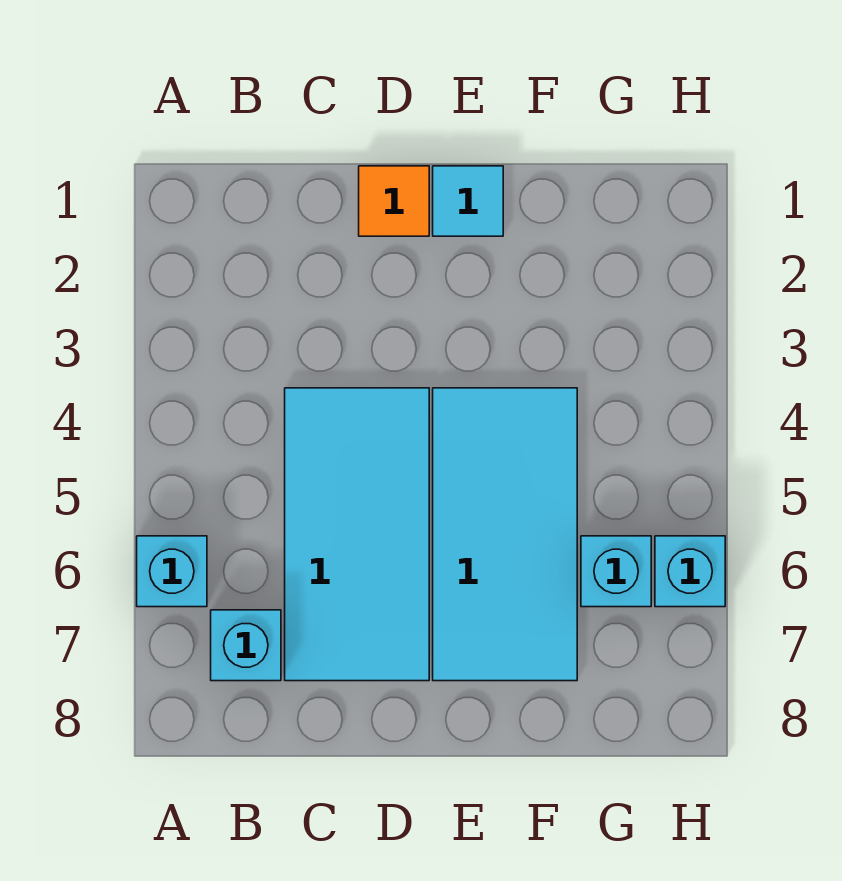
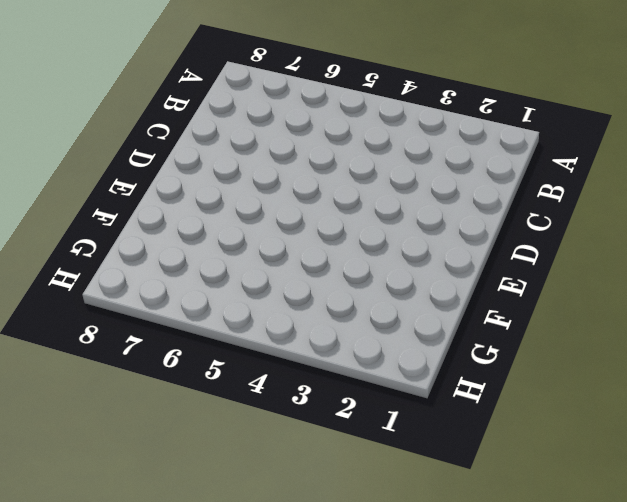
none -> cyan 1x1 brick [137,536,207,607]
none -> cyan 1x1 brick [211,610,281,681]

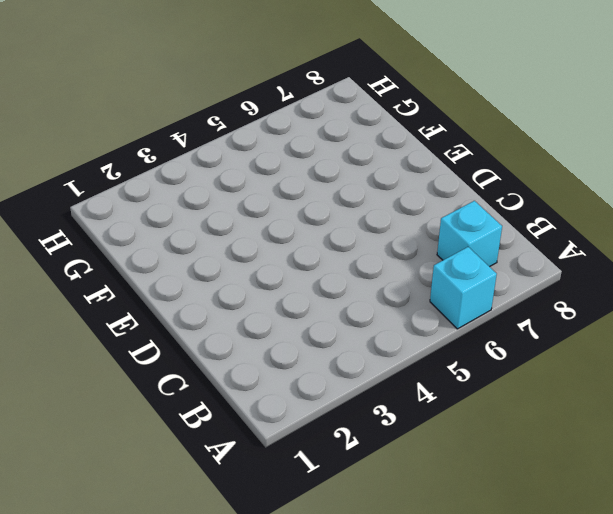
none -> cyan 2x4 tile [285,388,429,681]
none -> orange 1x1 tile [359,166,429,236]

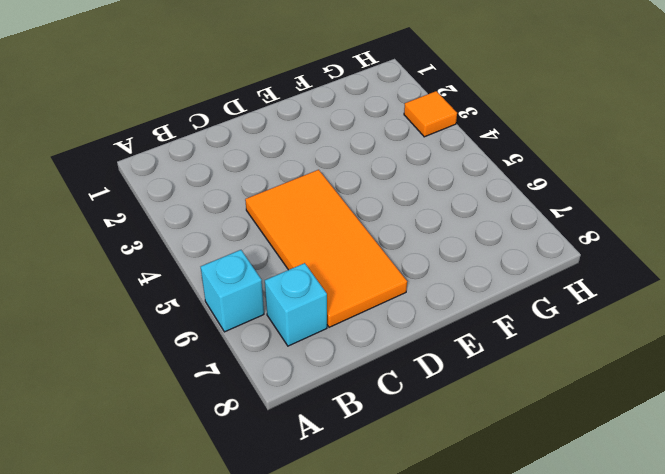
orange 2x4 tile [245,170,407,327] -> cyan 2x4 tile [285,388,429,681]
orange 1x1 tile [404,91,457,137] -> orange 1x1 tile moved to [359,166,429,236]
none -> cyan 1x1 tile [433,166,503,236]
none -> cyan 2x4 tile [433,388,577,681]

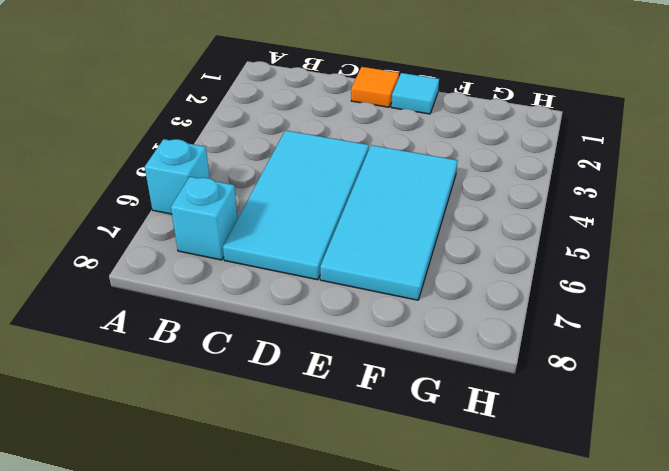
none -> cyan 1x1 brick [581,536,651,607]
none -> cyan 1x1 brick [655,536,725,607]

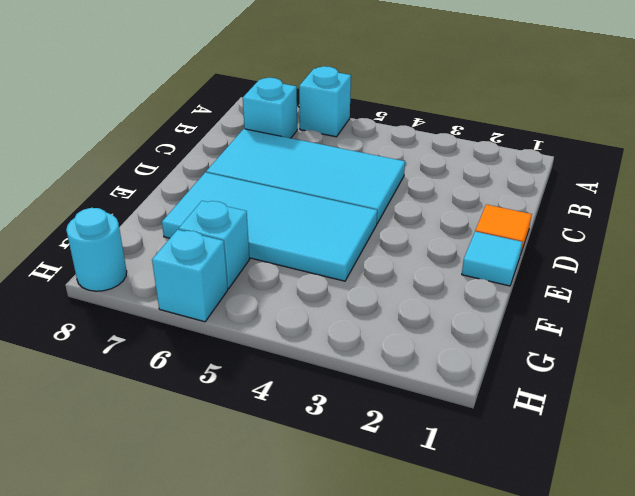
cyan 1x1 round brick [66,208,127,291] -> none

